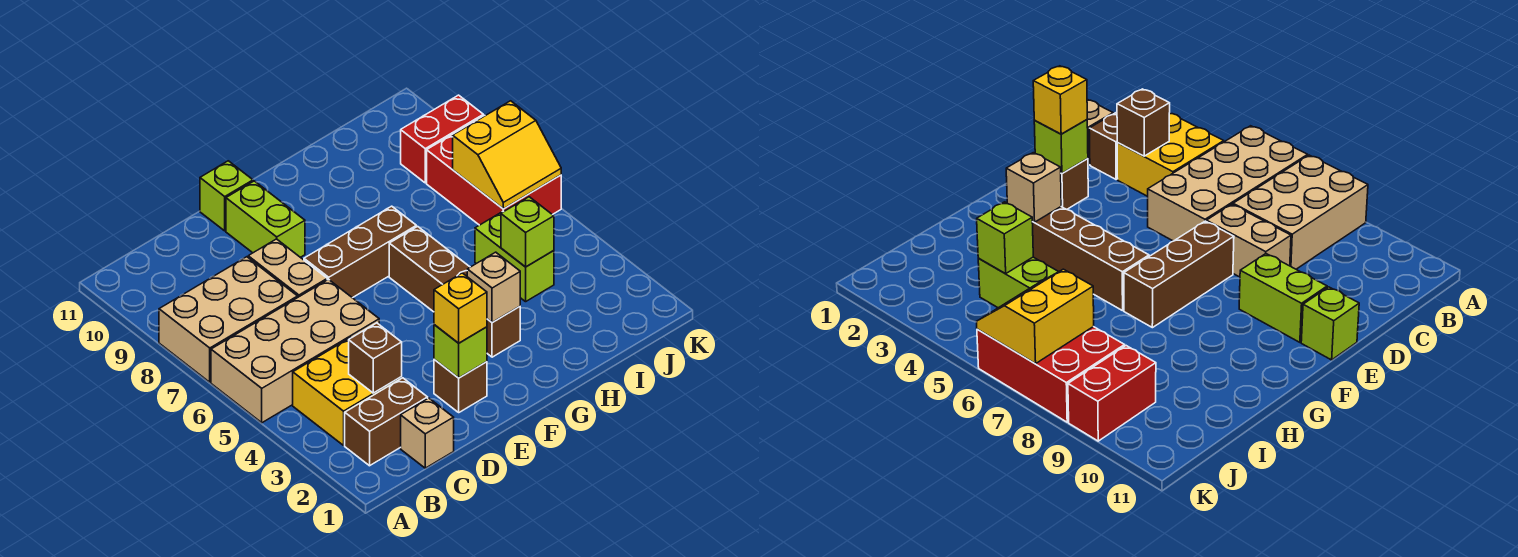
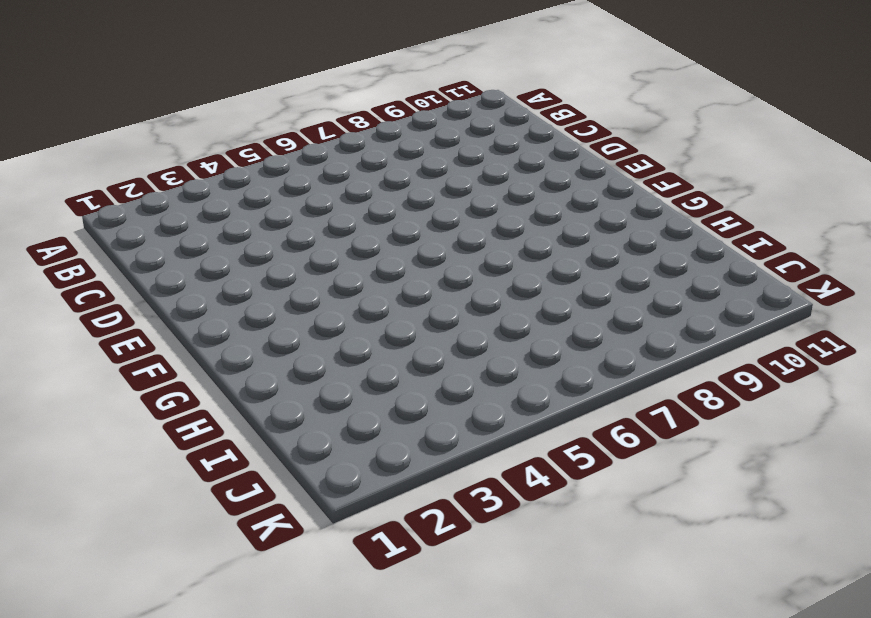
none -> tan 2x4 brick [211,279,379,423]
none -> tan 2x3 brick [159,257,298,382]
none -> brown 1x2 brick [345,378,428,466]

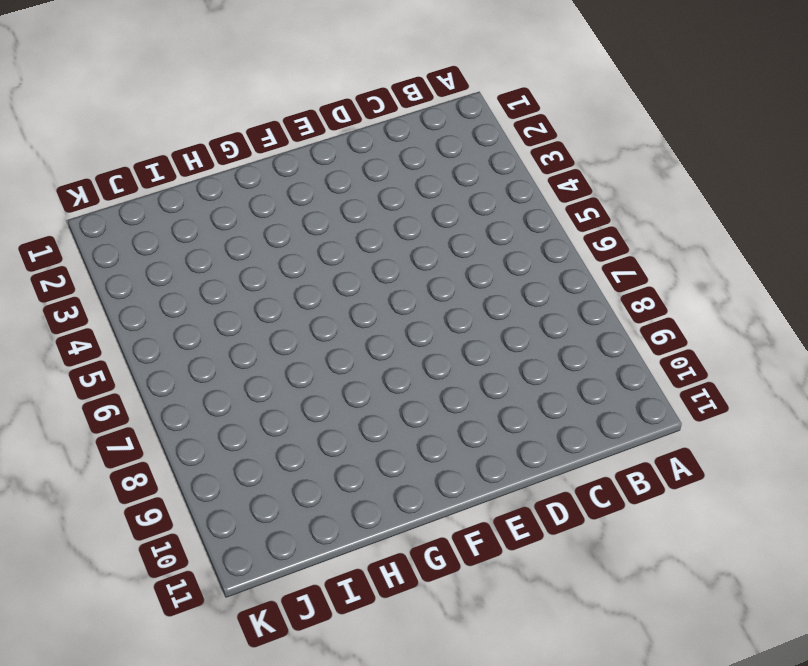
none -> tan 2x4 brick [211,279,379,423]
none -> tan 2x3 brick [159,257,298,382]
none -> brown 1x2 brick [345,378,428,466]

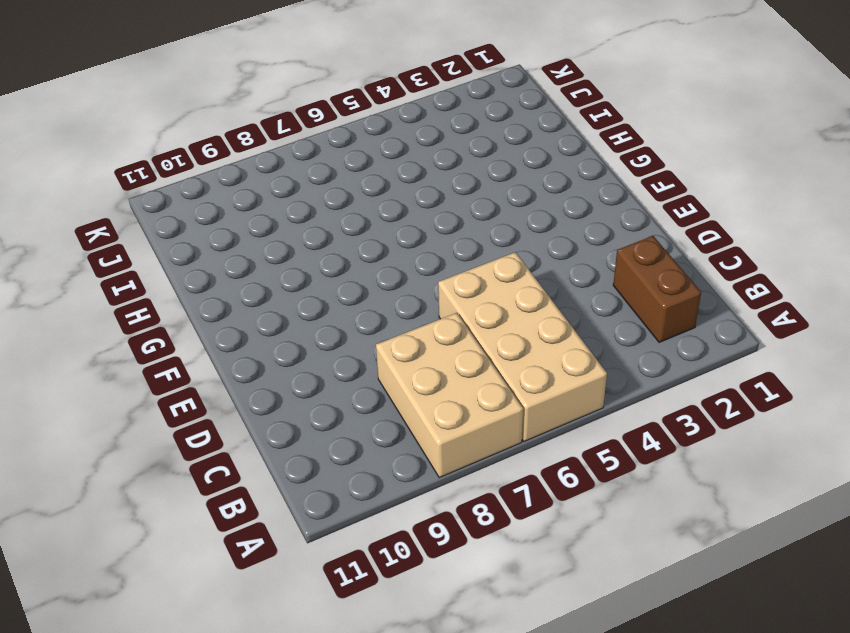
none -> yellow 2x2 brick [293,338,402,445]
none -> tan 1x1 brick [401,398,454,468]
none -> tan 1x2 brick [248,239,327,297]

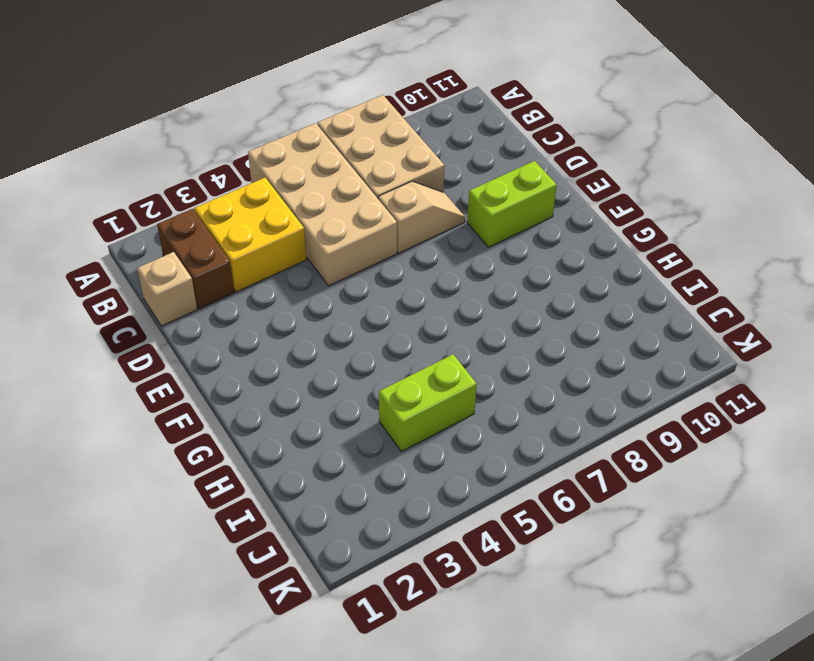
tan 1x2 slope [378,181,465,253] -> tan 1x2 brick [248,239,327,297]
none -> brown 1x1 brick [434,359,487,412]
none -> brown 1x3 brick [304,206,416,298]
none -> lime 1x1 brick [200,161,253,231]

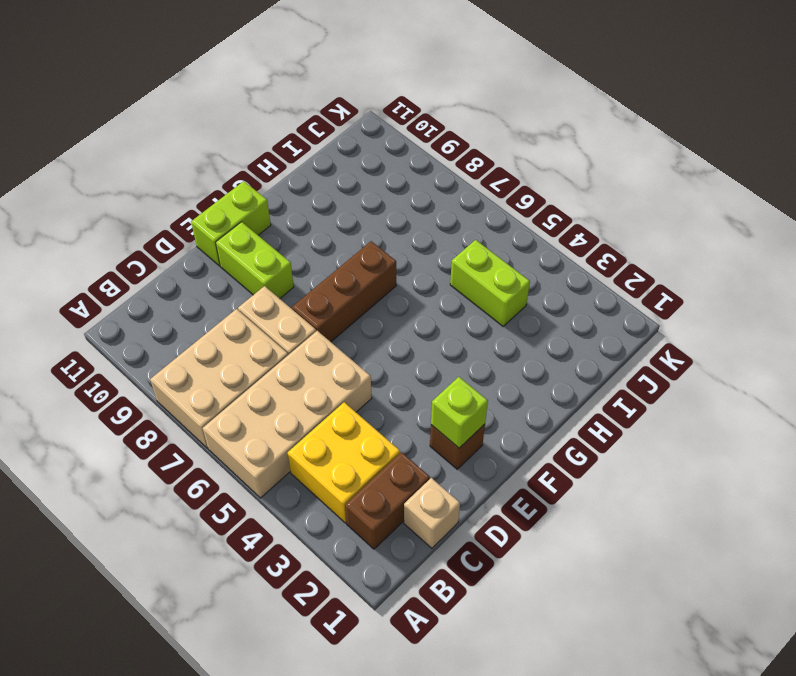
lime 1x2 brick [191,181,271,266] -> lime 1x1 brick [200,161,253,231]
none -> brown 1x4 brick [389,226,520,357]
none -> red 2x3 brick [427,115,561,225]
none -> red 1x2 brick [401,95,483,183]

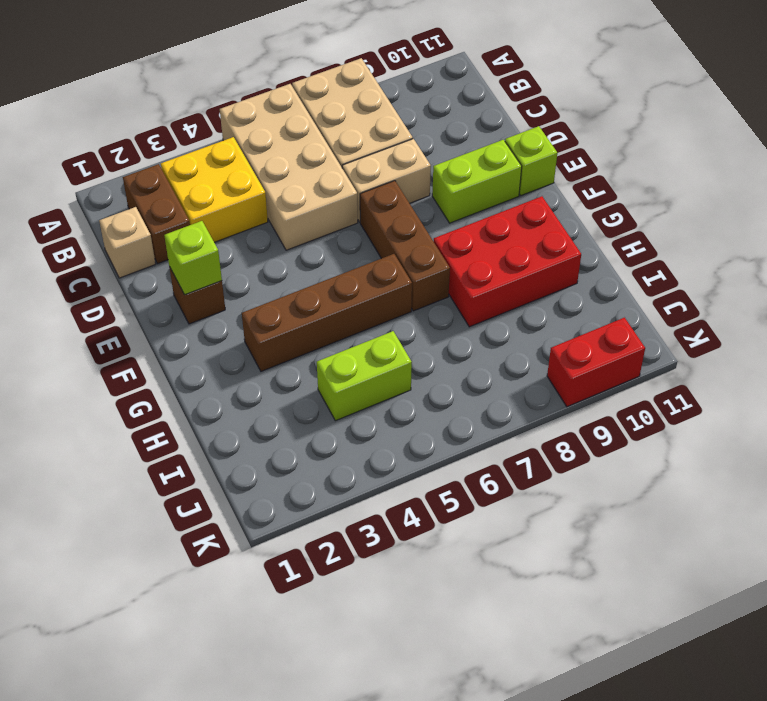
red 2x3 brick [434,196,581,327] -> red 2x3 brick moved to [427,115,561,225]
red 1x2 brick [547,318,645,407] -> red 1x2 brick turned to [401,95,483,183]
none -> brown 1x1 brick [349,323,402,393]
none -> tan 1x1 brick [467,252,520,323]
none -> lime 1x1 brick [501,197,554,267]

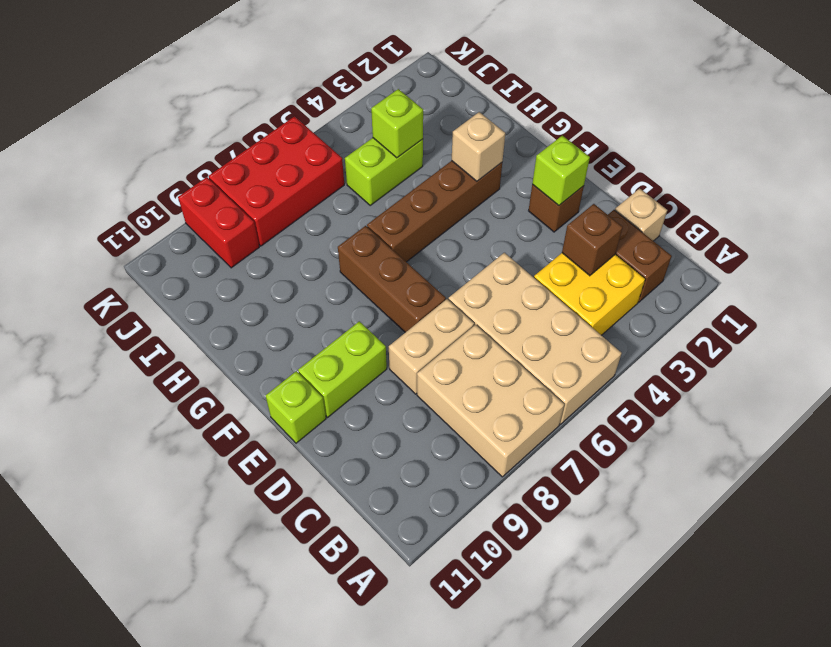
none -> yellow 2x2 slope [453,101,561,209]
none -> yellow 1x1 brick [434,273,487,343]

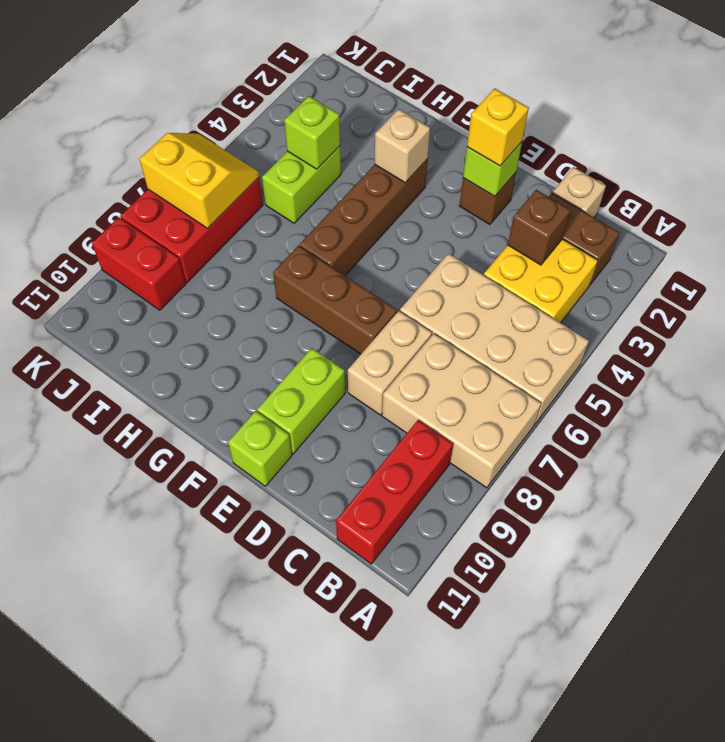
red 1x3 brick [336,420,453,564] -> none

